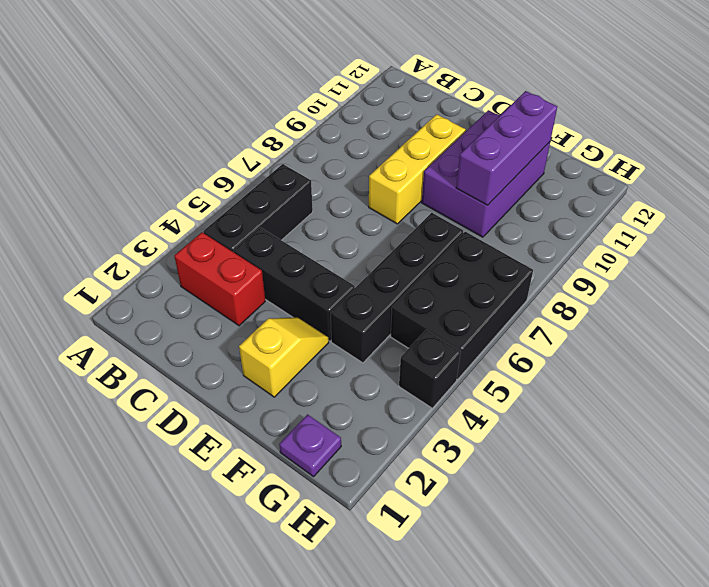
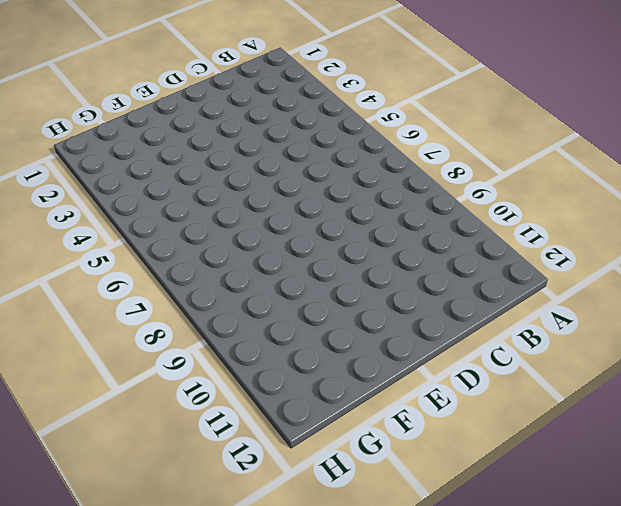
none -> red 1x2 brick [174,232,265,326]
none -> black 1x3 brick [203,164,313,252]

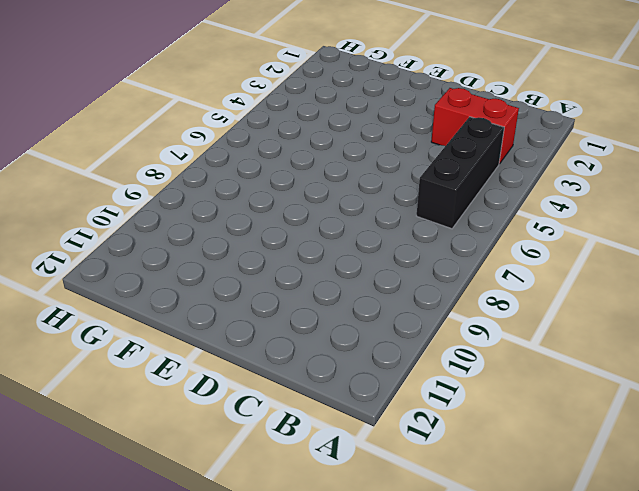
none -> black 1x3 brick [234,227,355,341]
none -> yellow 1x3 brick [369,114,466,224]

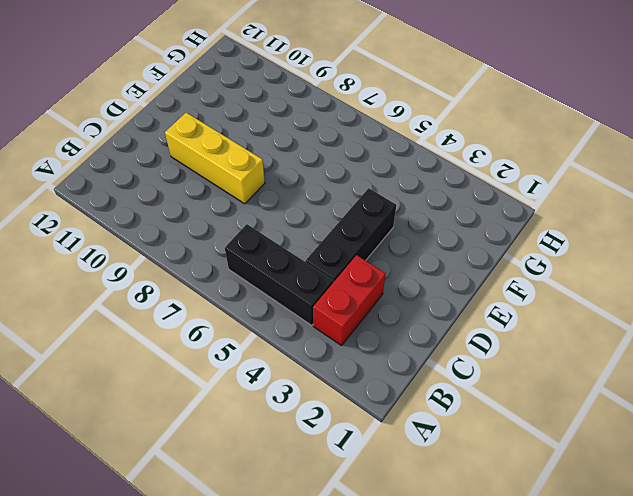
none -> yellow 1x2 slope [239,317,329,397]
none -> purple 2x3 brick [422,110,550,237]

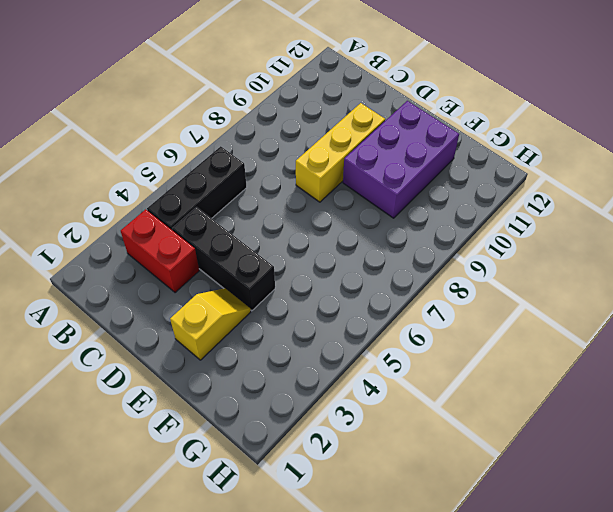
none -> black 1x4 brick [331,213,463,363]
none -> purple 1x1 plate [279,414,341,477]

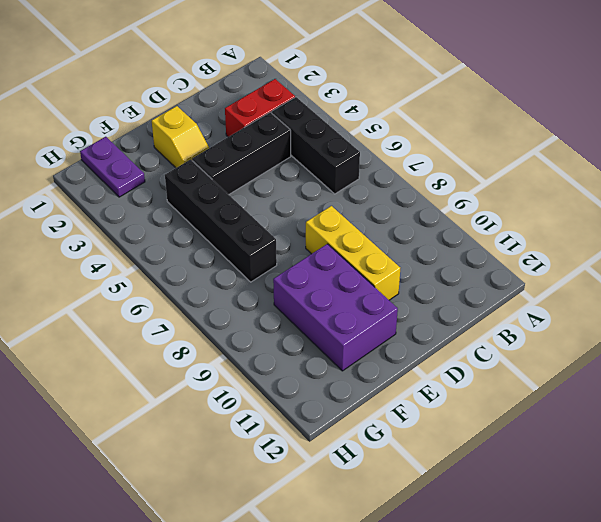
purple 1x2 plate [80,137,145,197] -> purple 1x1 plate [279,414,341,477]
none -> black 2x3 brick [390,232,533,379]
none -> black 1x1 brick [399,330,461,408]

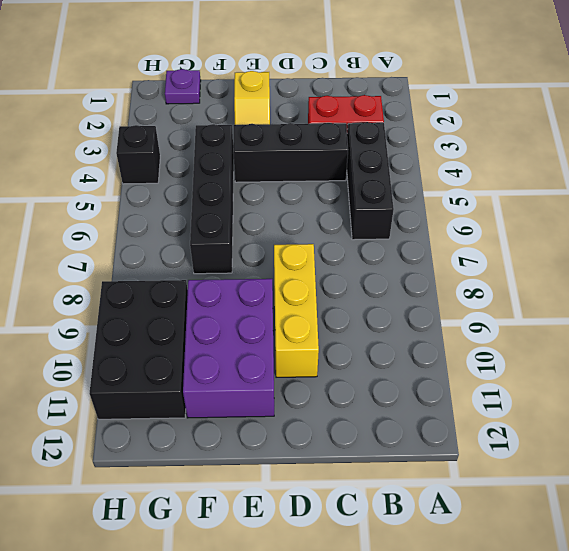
black 2x3 brick [90,280,188,419] -> black 2x3 brick moved to [390,232,533,379]
none -> purple 1x3 brick [456,91,557,205]

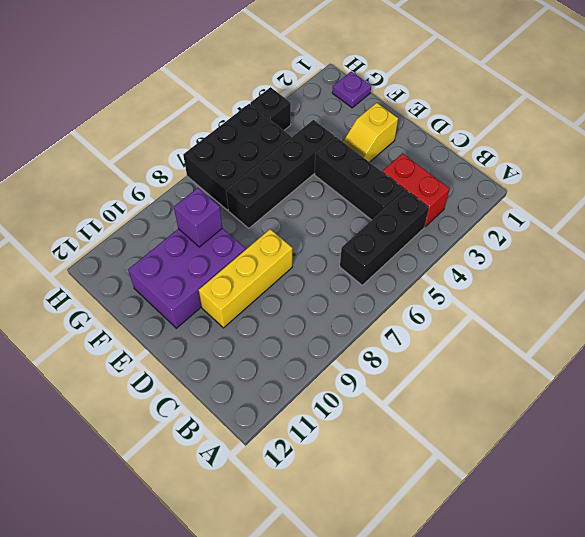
purple 1x1 brick [174,188,222,247] -> purple 1x3 brick [456,91,557,205]

